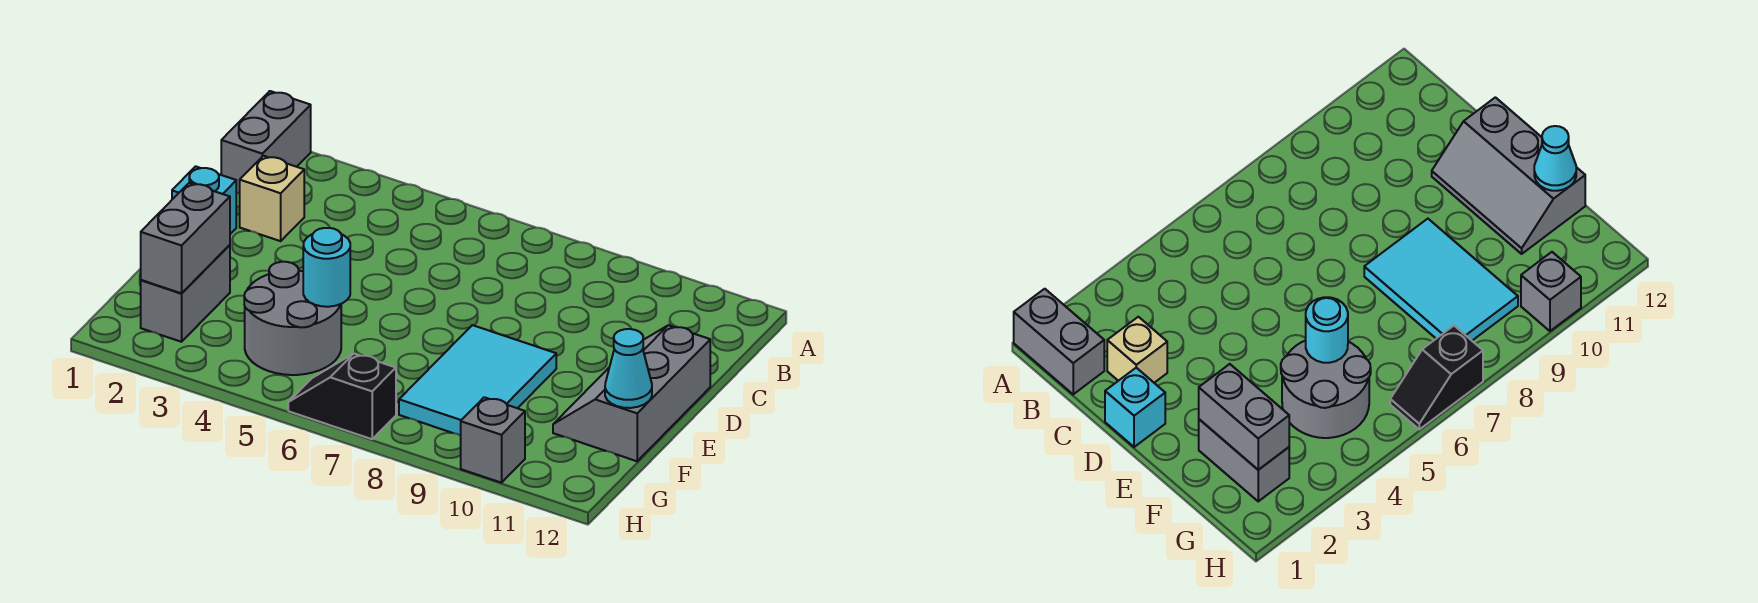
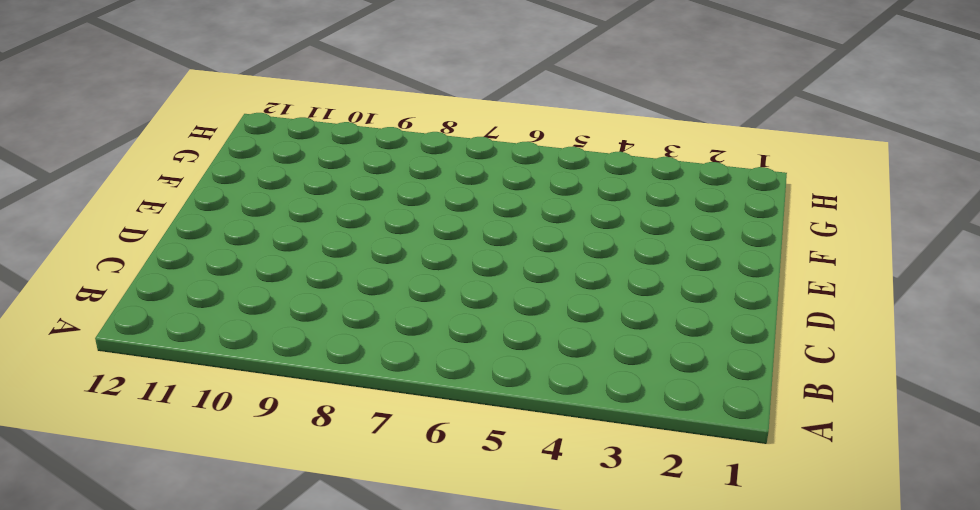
none -> grey 1x2 brick [221,91,311,194]
none -> tan 1x1 brick [240,156,304,241]
none -> cyan 1x1 brick [172,166,236,234]

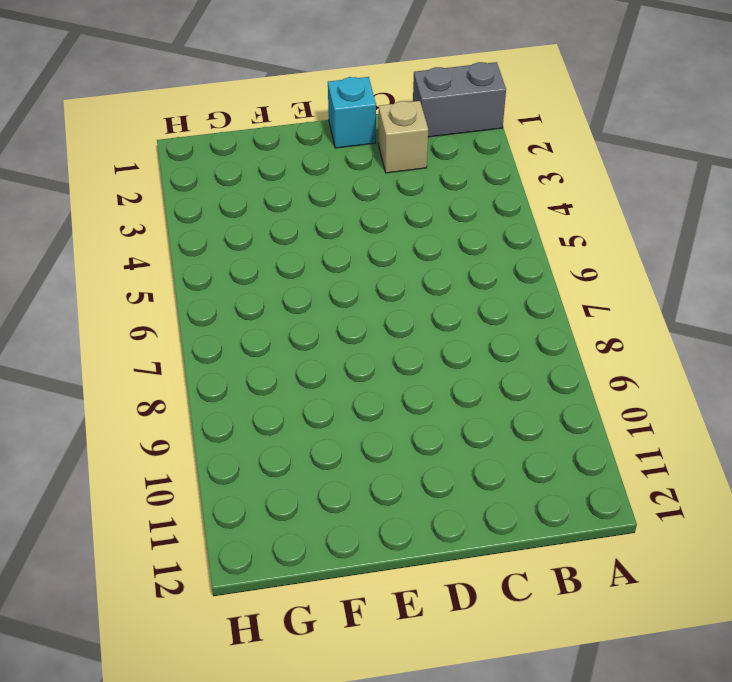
none -> grey 2x3 slope [553,325,710,461]
none -> cyan 2x3 tile [399,325,556,436]
none -> grey 1x2 brick [141,245,230,342]

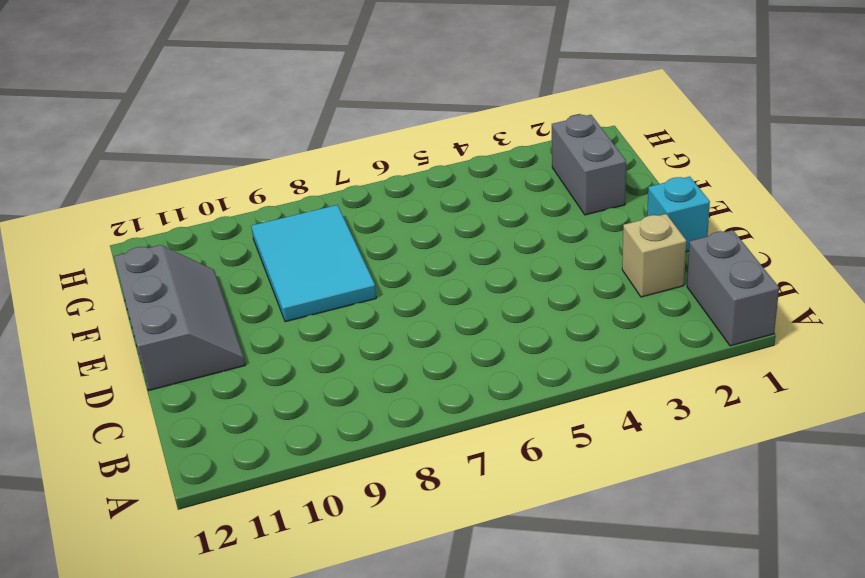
none -> grey 2x2 round brick [244,262,341,375]
none -> black 1x2 slope [288,354,396,439]
none -> grey 1x1 brick [461,397,525,483]

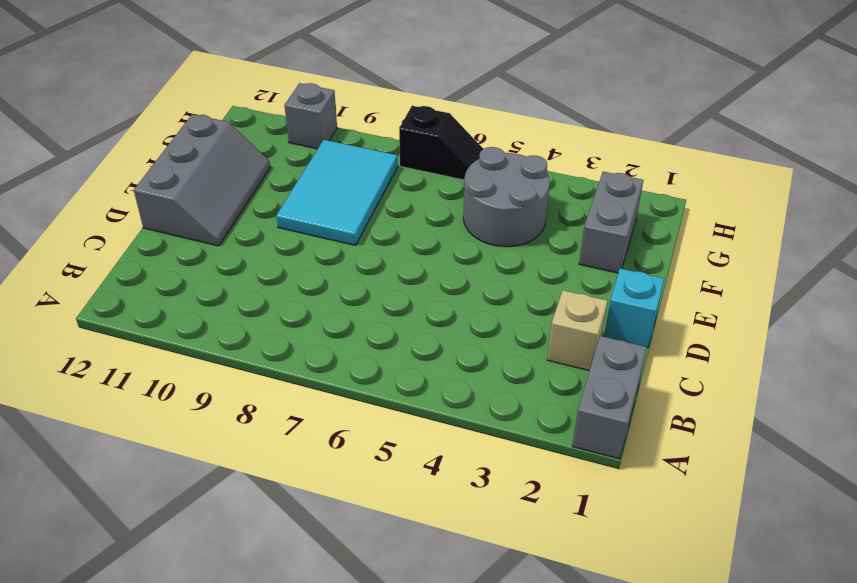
none -> grey 1x2 brick [141,183,230,293]
none -> cyan 1x1 round brick [303,228,350,307]
none -> cyan 1x1 cone [605,329,652,408]

